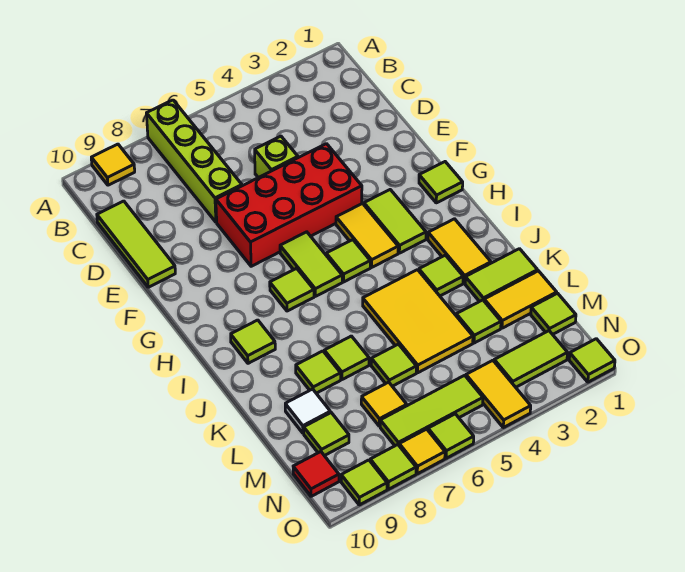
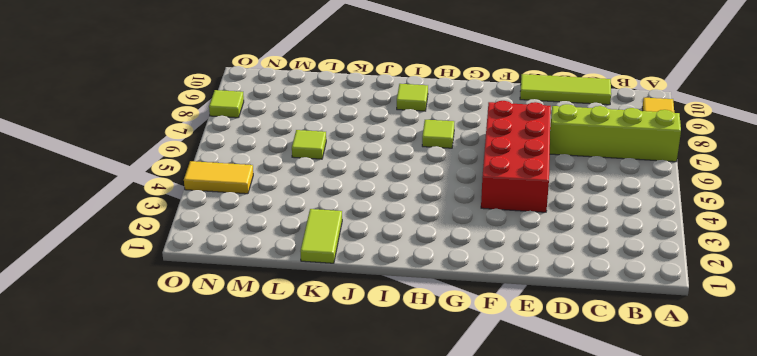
none -> lime 1x1 brick [255,136,298,178]
none -> lime 1x1 tile [419,162,463,203]
none -> lime 1x2 tile [364,190,426,253]
none -> yellow 1x2 tile [336,204,398,267]

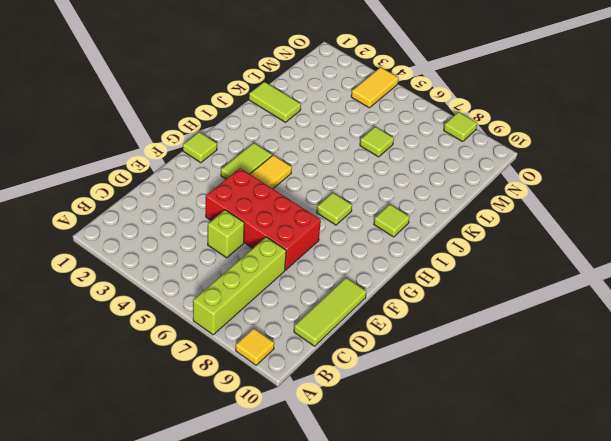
none -> lime 1x2 tile [280,232,342,296]
none -> lime 1x1 tile [326,240,370,282]
none -> yellow 1x2 tile [428,219,491,283]
none -> lime 1x1 tile [419,255,463,296]

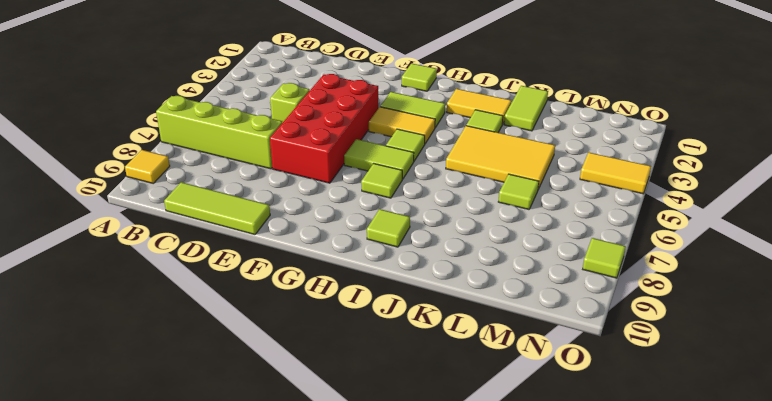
none -> lime 1x1 tile [324,336,369,380]
none -> lime 1x1 tile [296,351,341,393]
none -> yellow 1x2 tile [484,271,557,328]
none -> lime 1x1 tile [456,300,501,343]

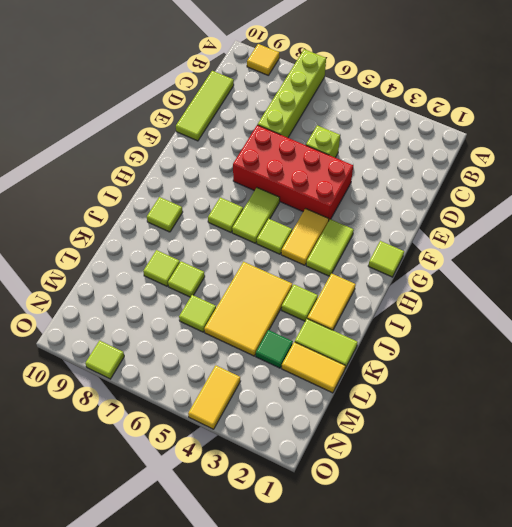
green 1x1 tile [256,330,293,368] -> lime 1x1 tile [456,300,501,343]
none -> white 1x1 tile [285,389,330,433]
none -> lime 1x1 tile [531,293,576,334]
none -> yellow 1x1 tile [361,382,407,426]
none -> lime 1x1 tile [304,413,349,456]

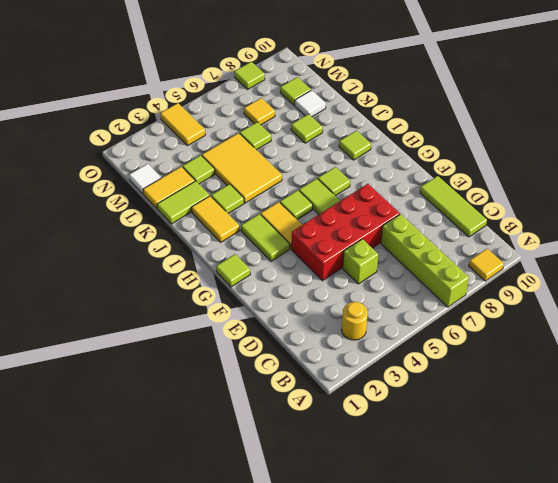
yellow 1x1 round brick [342,302,368,340] -> none
white 1x1 tile [129,164,161,194] -> lime 1x1 tile [531,293,576,334]
none -> lime 1x1 tile [324,336,369,380]
none -> lime 1x2 tile [494,331,567,387]
none -> lime 1x3 tile [380,375,483,446]
none -> red 1x1 tile [293,452,339,496]

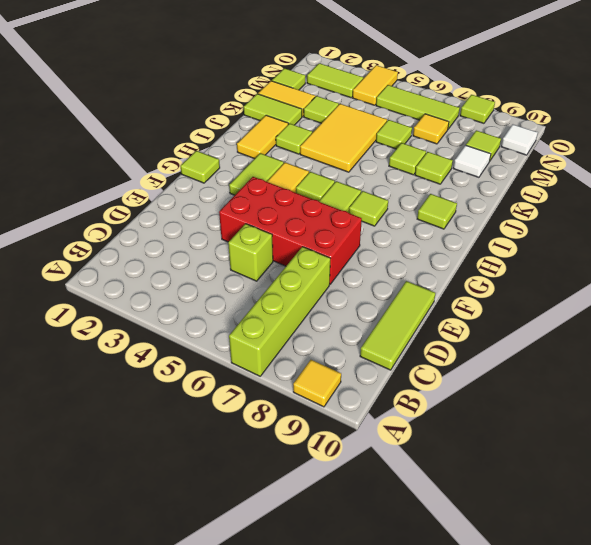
white 1x1 tile [501,124,538,155] -> red 1x1 tile [293,452,339,496]
none -> lime 1x1 tile [569,339,615,382]
none -> lime 1x1 tile [428,414,474,458]
none -> yellow 1x1 tile [399,429,445,474]
none -> lime 1x1 tile [341,460,387,505]

